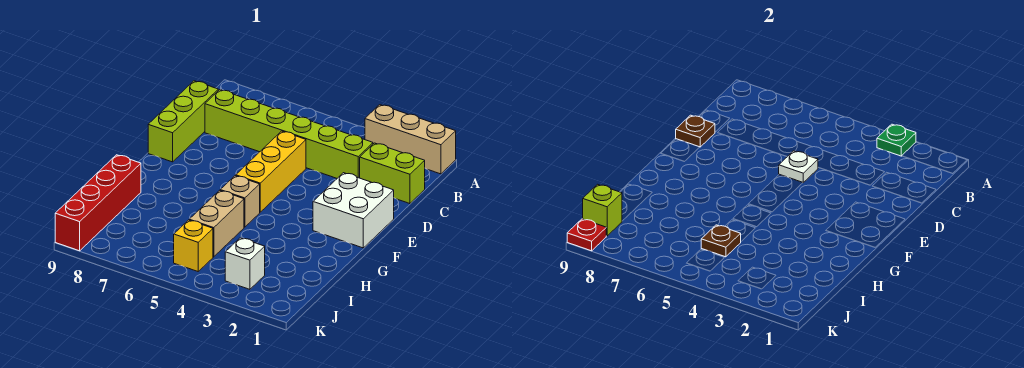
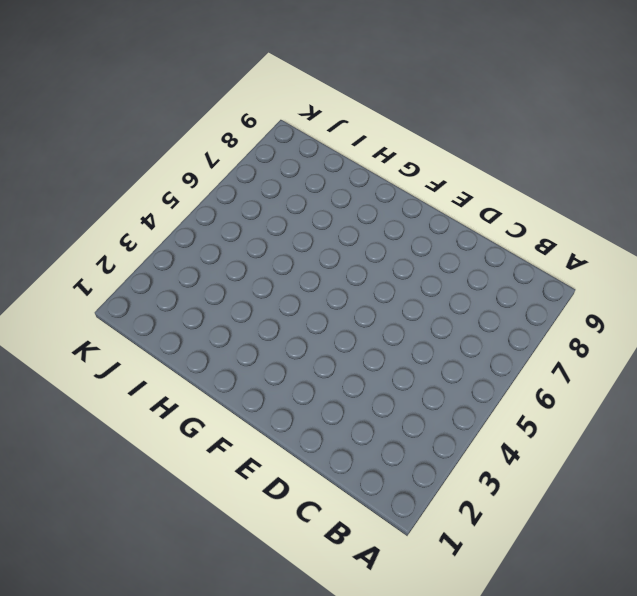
none -> tan 1x3 brick [365,105,456,174]
none -> lime 1x2 brick [360,143,425,204]
none -> lime 1x6 brick [205,90,373,178]

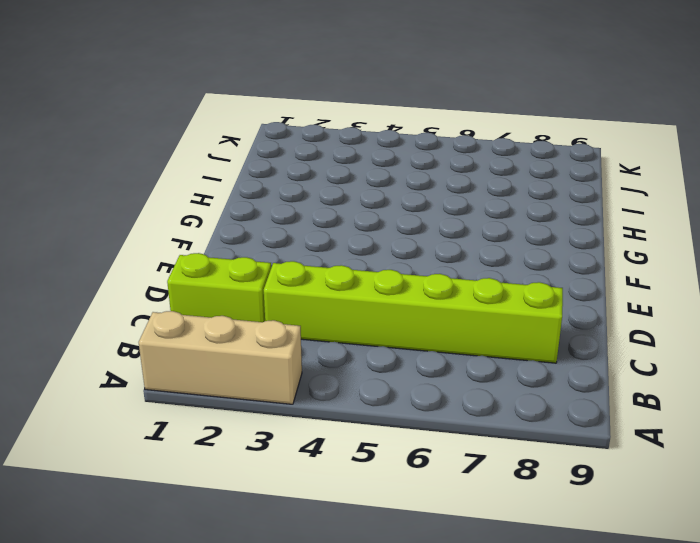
none -> lime 1x3 brick [148,81,218,162]
none -> yellow 1x3 brick [236,131,306,212]
none -> white 2x2 brick [313,173,394,248]

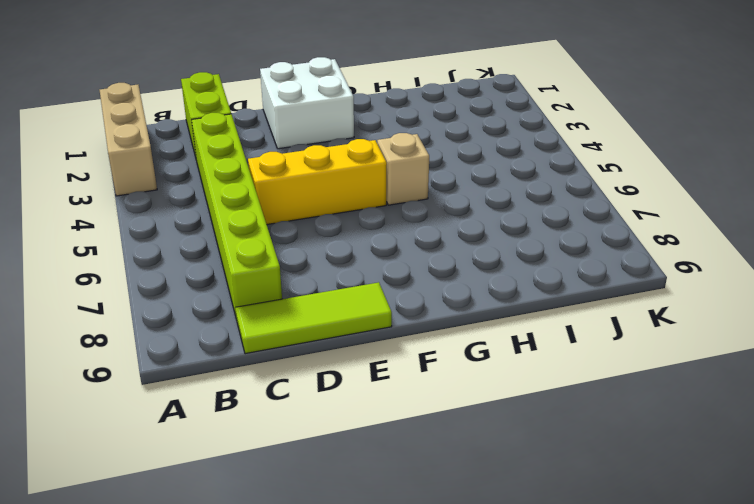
lime 1x3 tile [235,282,392,354] -> lime 1x3 brick [148,81,218,162]
none -> tan 1x2 brick [189,190,244,257]
none -> red 1x4 brick [55,155,141,251]
none -> white 1x1 brick [225,238,265,289]

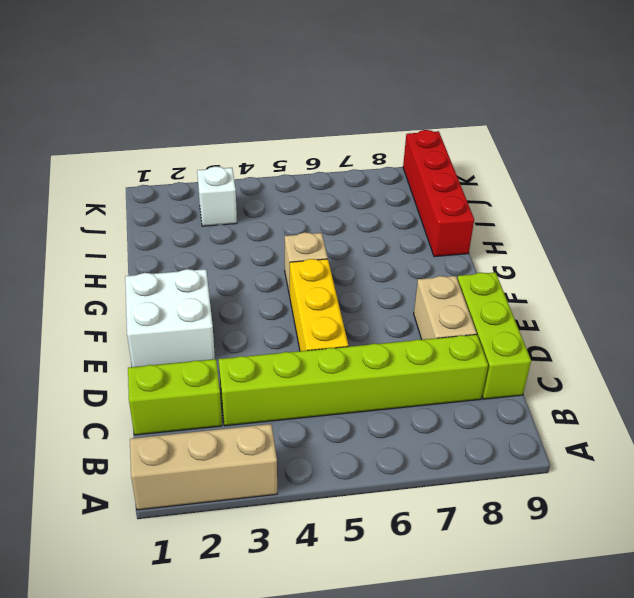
tan 1x2 brick [414,276,477,340] -> tan 1x2 brick moved to [189,190,244,257]
none -> yellow 1x1 brick [174,220,213,271]
none -> green 1x1 plate [877,124,916,156]
none -> white 1x1 plate [779,151,818,182]

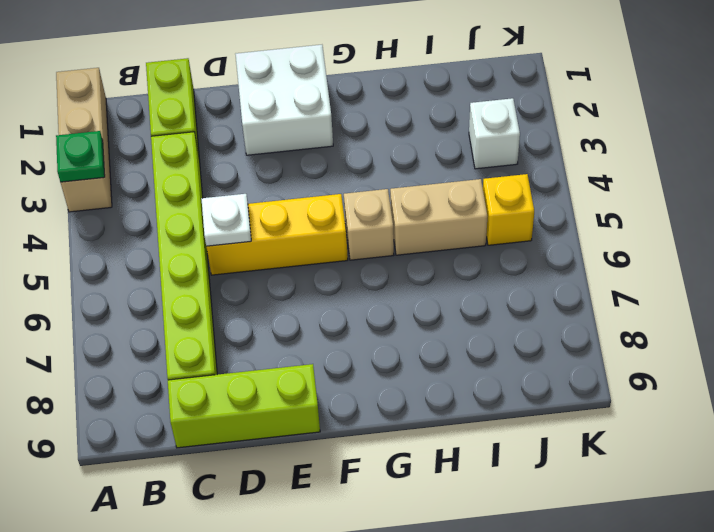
none -> red 1x4 brick [55,155,141,251]
none -> brown 1x1 plate [676,115,715,147]
none -> brown 1x1 plate [701,225,741,257]

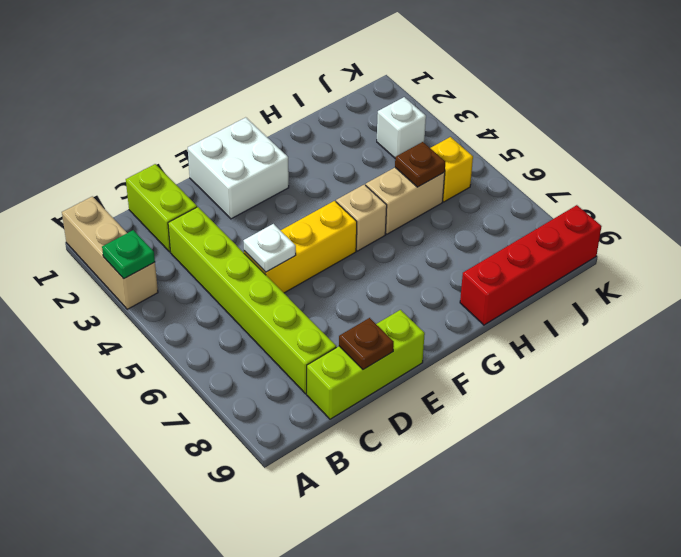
none -> lime 1x1 brick [583,184,622,236]
none -> red 1x1 plate [567,219,606,251]

